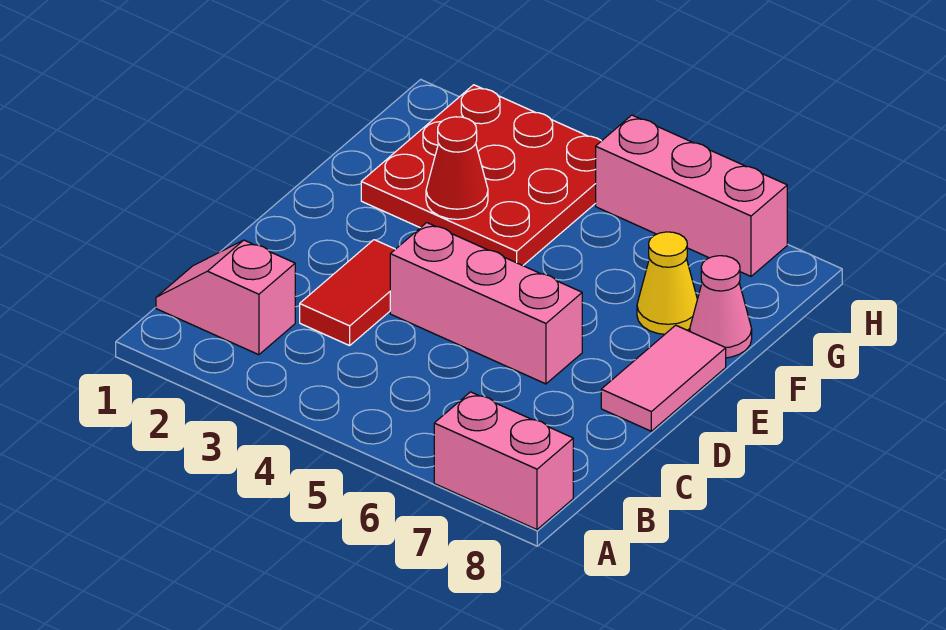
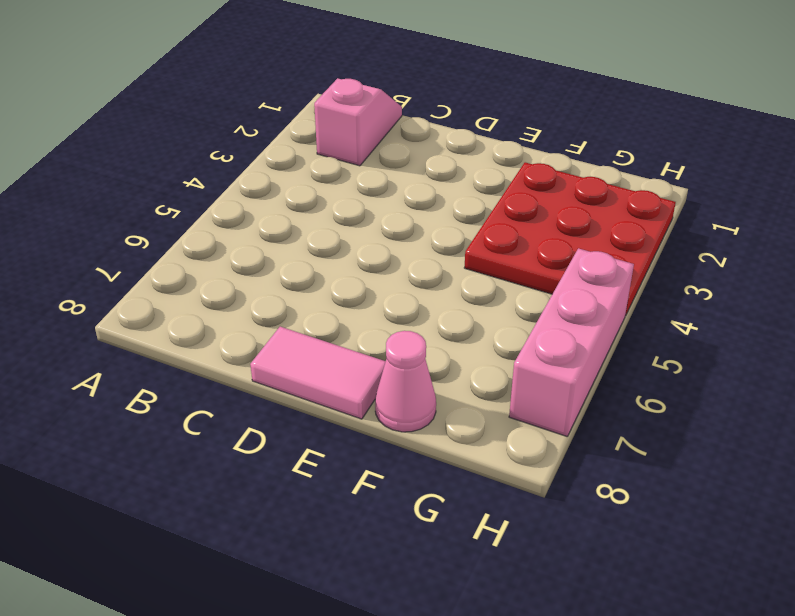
none -> pink 1x2 brick [434,392,573,530]
none -> red 1x2 tile [300,240,395,346]

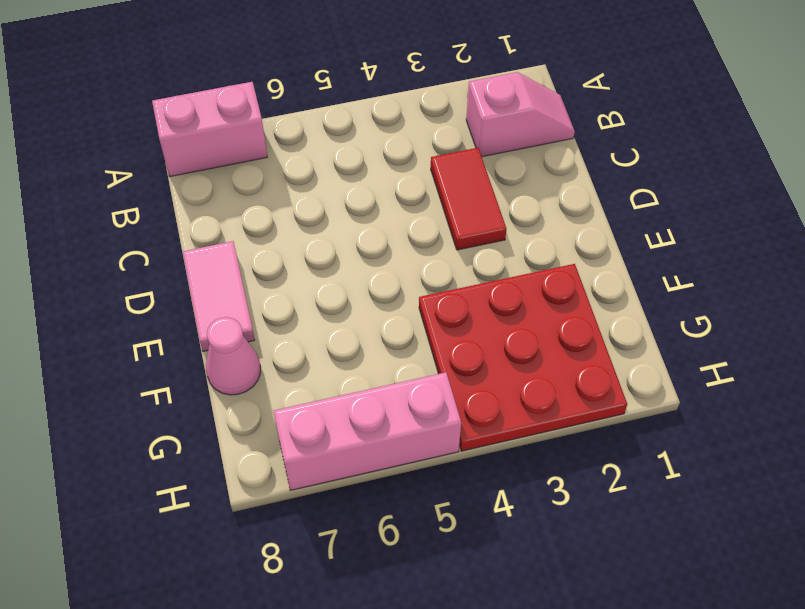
none -> pink 1x3 brick [390,223,582,384]
none -> yellow 1x1 cone [637,232,697,334]

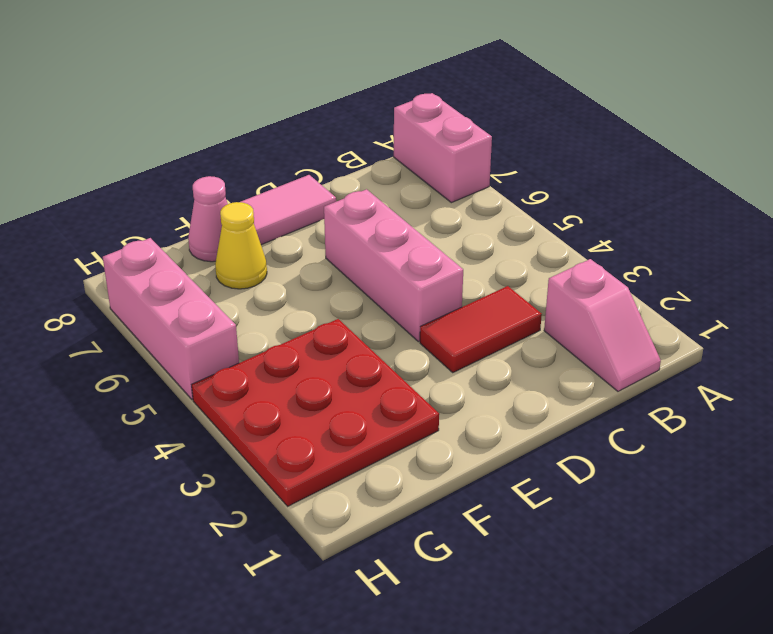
none -> red 1x1 cone [426,117,488,219]

